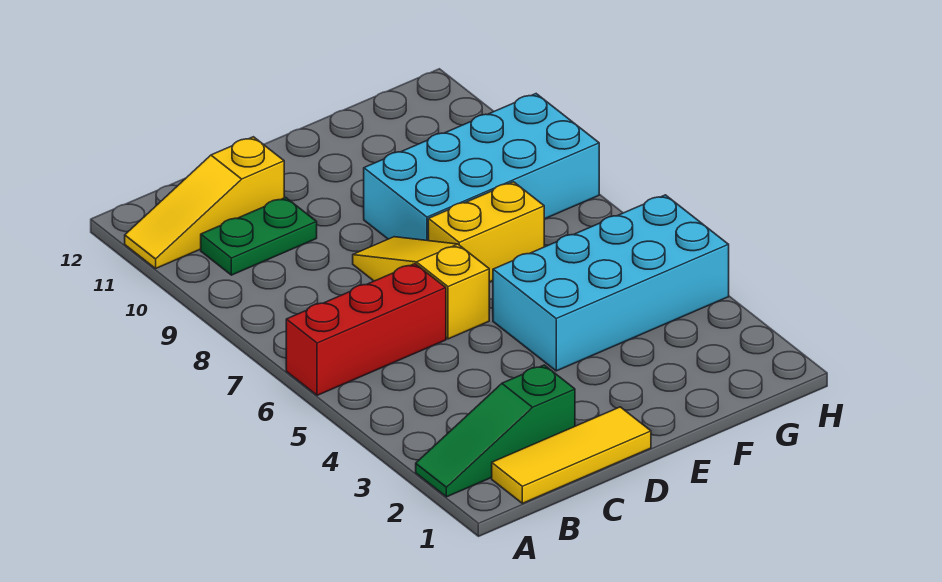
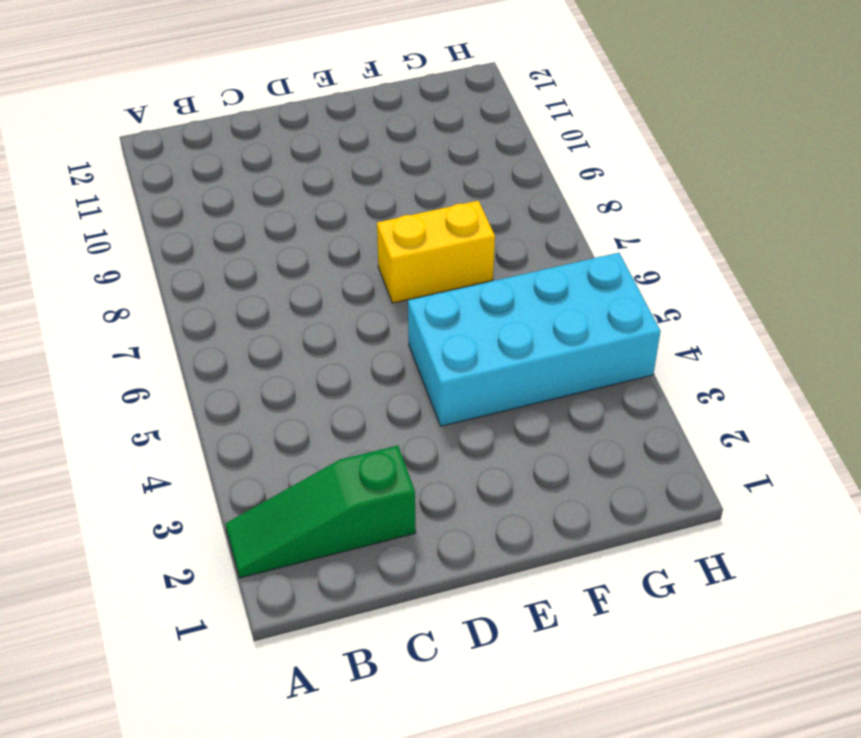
none -> red 1x3 brick [286,264,446,395]
none -> yellow 1x3 slope [125,137,284,269]

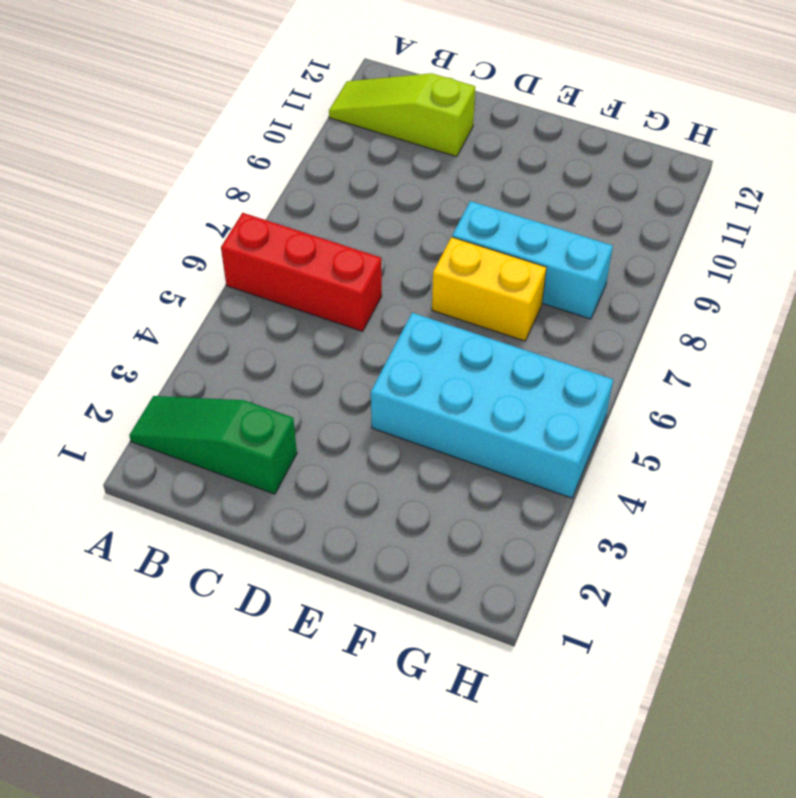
lime 1x3 slope [329,73,475,157] -> yellow 1x3 slope [125,137,284,269]
cyan 1x3 brick [452,201,613,319] -> cyan 2x4 brick [364,94,599,241]
none -> yellow 1x3 tile [492,407,651,503]
none -> green 1x2 plate [201,197,317,275]

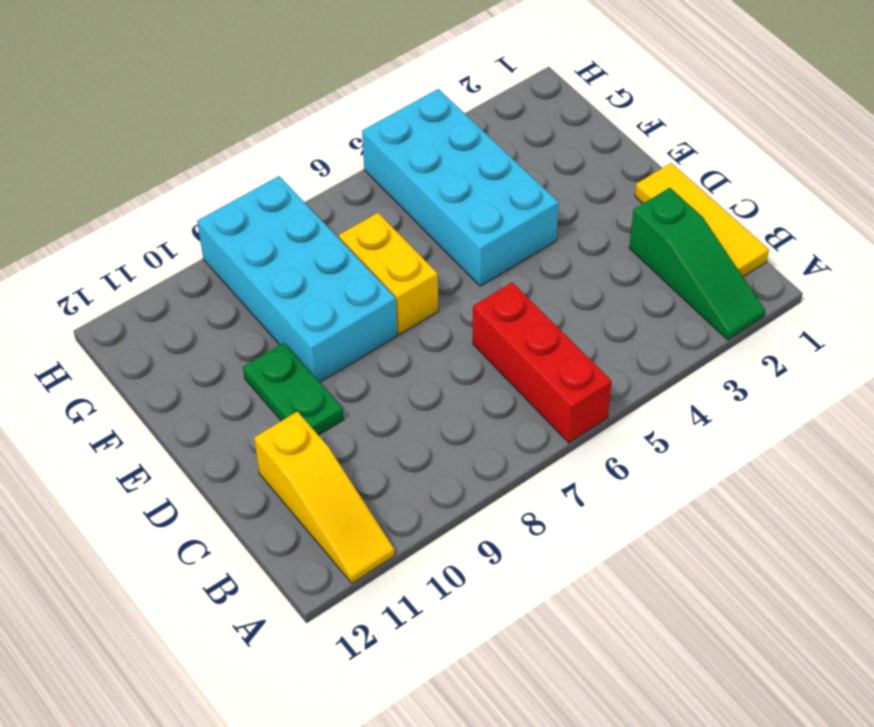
green 1x2 plate [243,343,344,435] -> green 1x2 plate moved to [201,197,317,275]
none -> yellow 1x3 slope [353,237,489,339]

